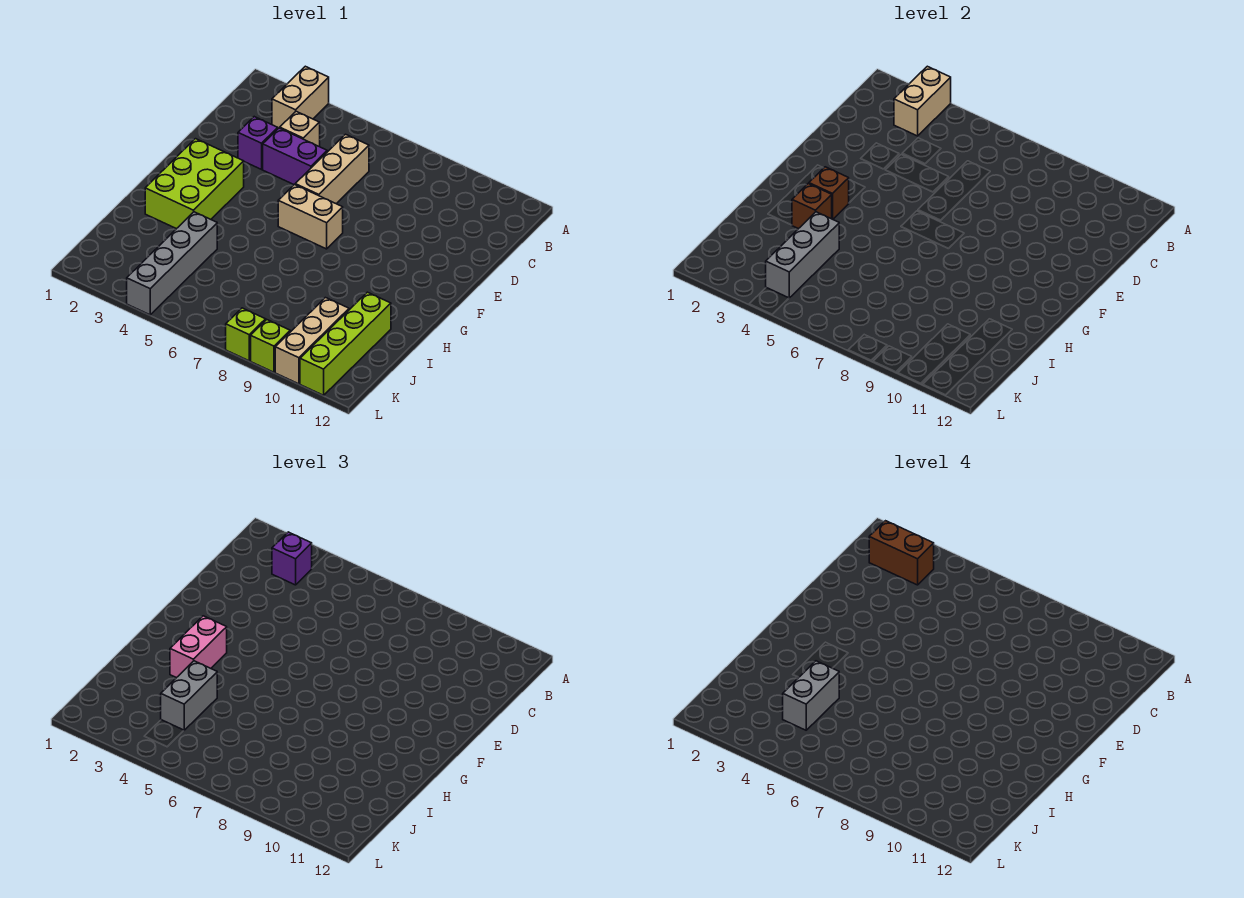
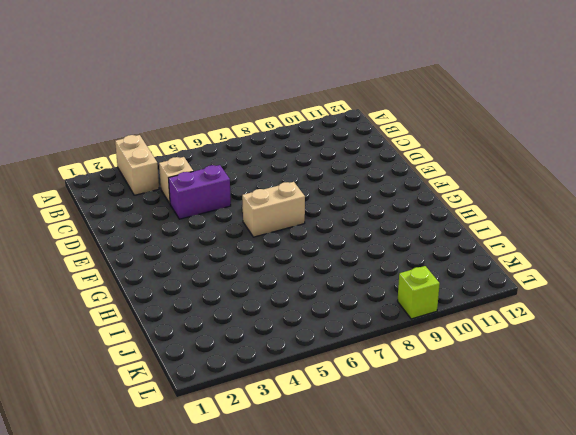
none -> tan 1x3 brick [295,134,369,204]
none -> purple 1x1 brick [238,117,278,169]
none -> lime 2x3 brick [145,139,244,229]

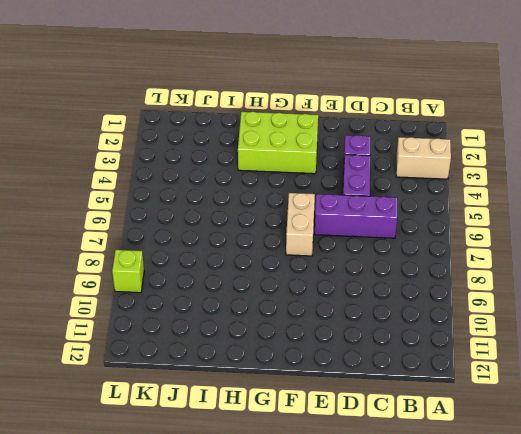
purple 1x3 brick [315,194,397,238] -> tan 1x3 brick [295,134,369,204]
none -> tan 1x1 brick [280,111,320,147]
none -> grey 1x4 brick [127,212,217,315]
none -> lime 1x4 brick [300,292,391,395]

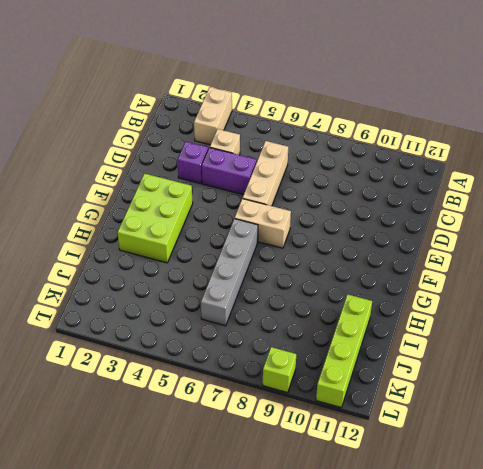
grey 1x4 brick [201,219,258,326] -> grey 1x4 brick moved to [127,212,217,315]
none -> tan 1x3 brick [275,298,349,384]
none -> lime 1x1 brick [226,308,266,361]
none -> tan 1x2 brick [894,66,951,136]

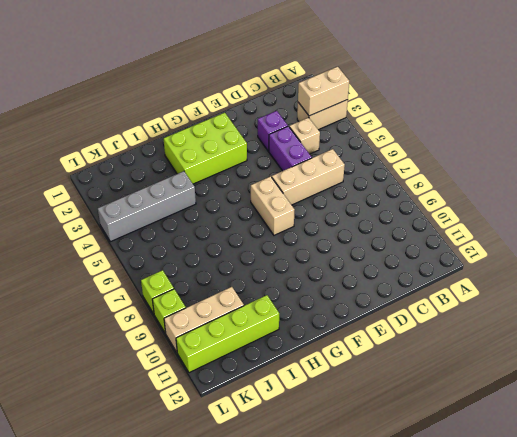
none -> brown 1x1 brick [809,167,849,219]
none -> brown 1x1 brick [792,184,832,229]
none -> grey 1x3 brick [766,212,839,298]

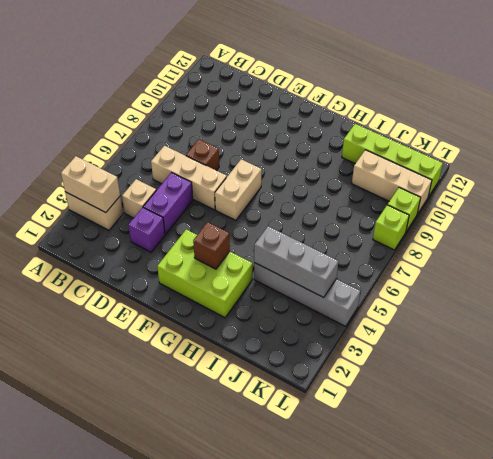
brown 1x1 brick [186,139,219,171] -> brown 1x1 brick moved to [792,184,832,229]
none -> purple 1x1 brick [272,532,312,585]
none -> pink 1x2 brick [170,616,227,678]
none -> grey 1x2 brick [161,661,217,730]

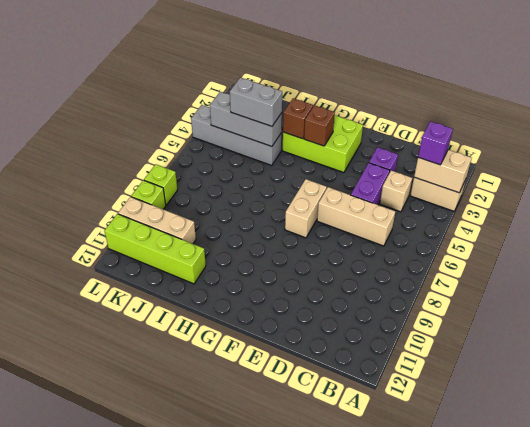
none -> pink 1x2 brick [170,616,227,678]
none -> brown 1x2 brick [869,521,934,585]
none -> grey 1x2 brick [783,661,839,730]

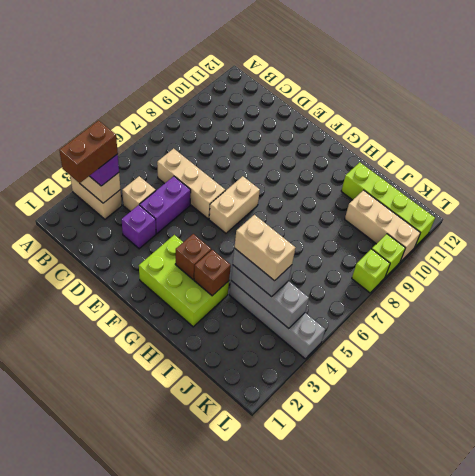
tan 1x2 brick [234,215,296,281] -> grey 1x2 brick [783,661,839,730]
none -> pink 1x2 brick [170,616,227,678]

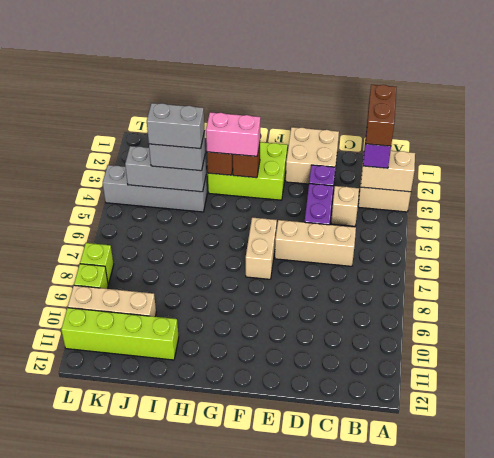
tan 2x2 brick [286,127,339,184] -> none

